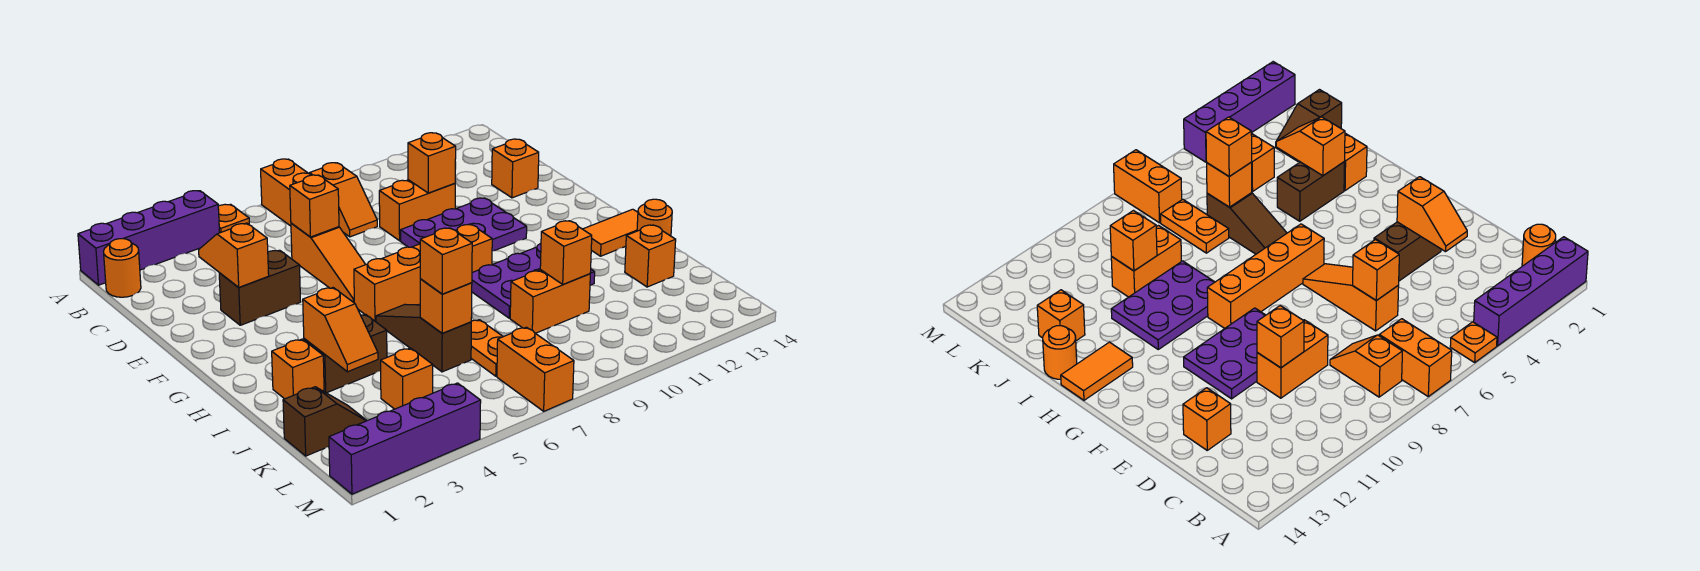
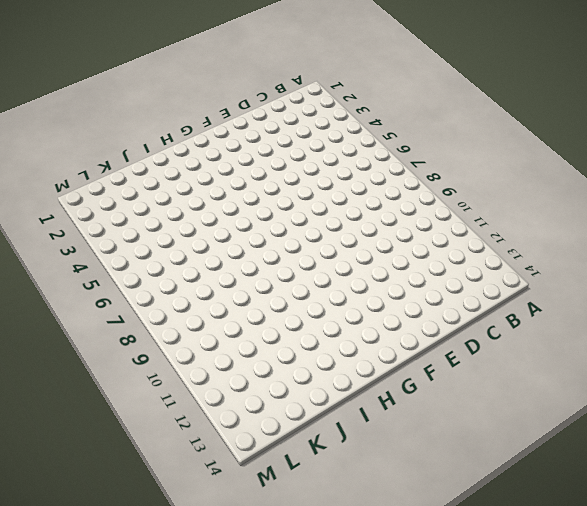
none -> purple 1x4 brick [78,191,220,285]
none -> orange 1x1 plate [218,204,249,233]
none -> orange 1x2 brick [261,159,311,226]
none -> orange 1x1 round brick [104,239,141,297]

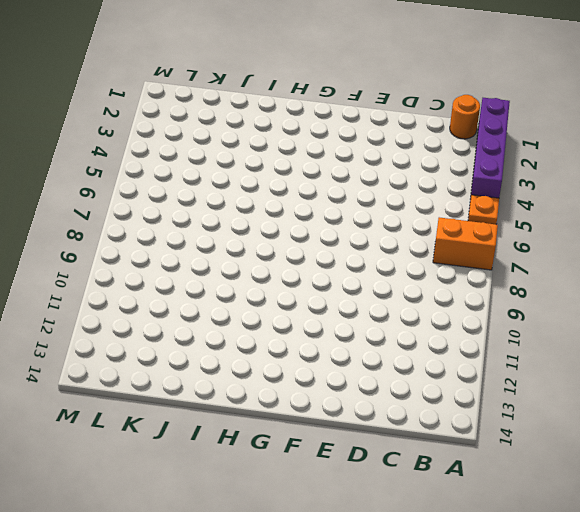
none -> orange 1x2 slope [310,163,377,237]
none -> orange 1x3 slope [291,223,366,302]
none -> orange 1x2 brick [379,180,455,241]
none -> orange 1x1 brick [492,139,539,198]

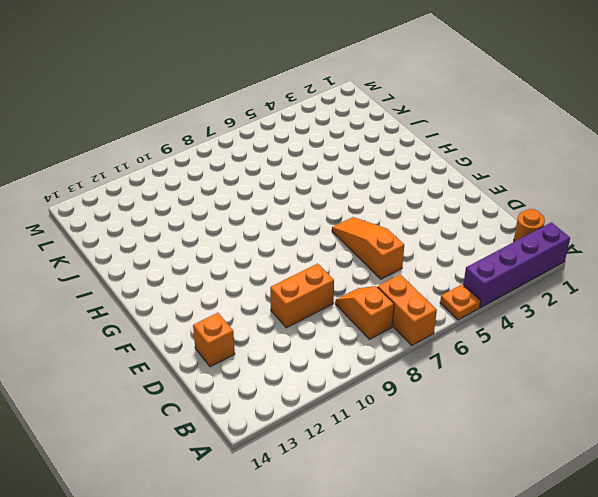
none -> brown 1x2 brick [219,250,301,325]
none -> purple 2x3 plate [400,198,527,251]
none -> orange 1x4 brick [354,224,492,322]
none -> brown 1x3 slope [376,304,471,372]

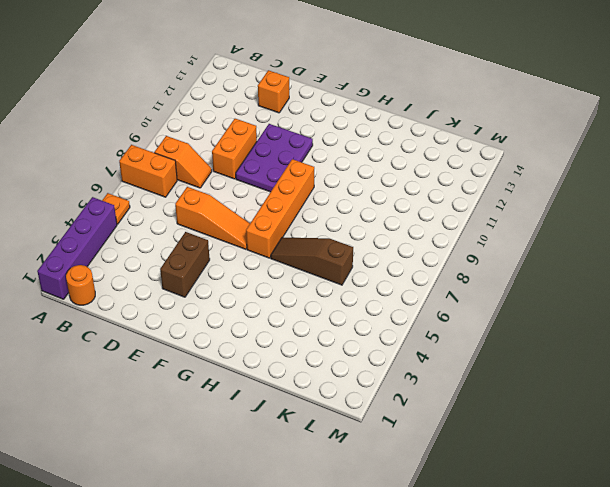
none -> purple 2x3 plate [472,243,595,318]
none -> orange 1x2 tile [583,209,638,256]
none -> orange 1x1 brick [272,339,324,399]
none -> brown 1x2 brick [304,314,387,393]

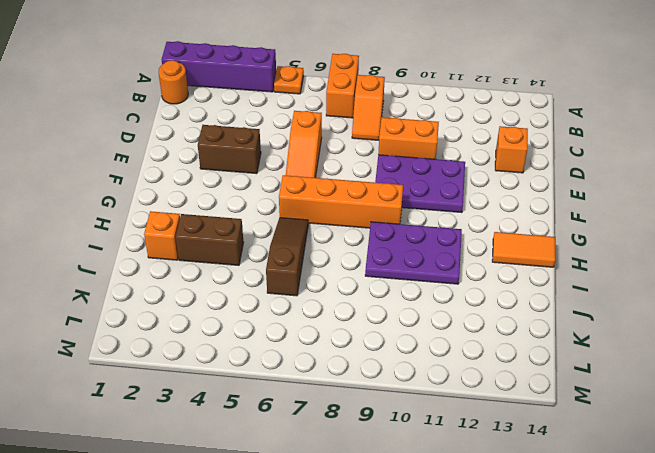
none -> orange 1x1 round brick [637,199,672,236]
none -> orange 1x2 plate [471,320,503,376]
none -> orange 1x2 brick [510,270,590,333]
none -> orange 1x1 brick [625,225,676,287]

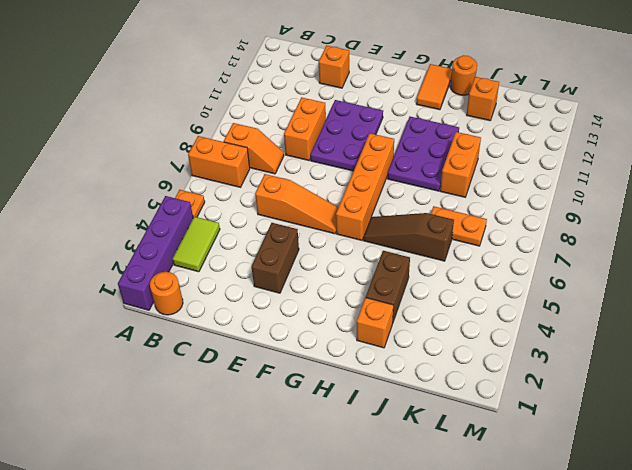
lime 1x2 tile [173,217,220,272] -> none
none -> brown 1x2 slope [283,387,367,456]
none -> orange 1x1 brick [381,348,433,409]
none -> orange 1x2 brick [497,327,574,411]
none -> purple 1x4 brick [329,383,481,494]

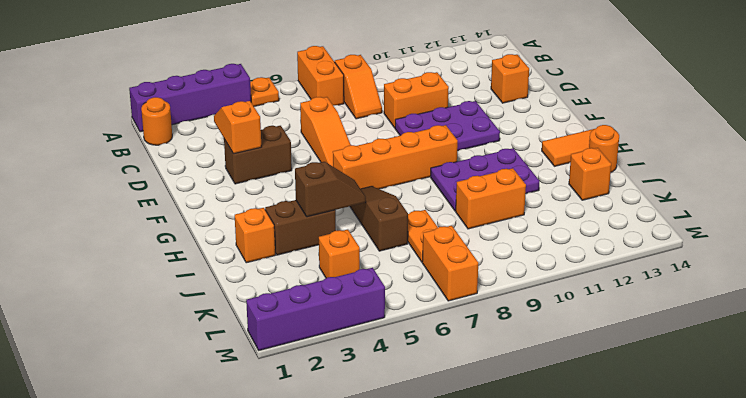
brown 1x2 slope [295,162,366,217] -> brown 1x2 slope moved to [283,387,367,456]
none -> orange 1x1 brick [290,175,339,237]
none -> orange 1x1 brick [408,133,456,193]
none -> orange 1x2 slope [303,288,378,372]
none -> orange 1x1 brick [420,279,472,333]

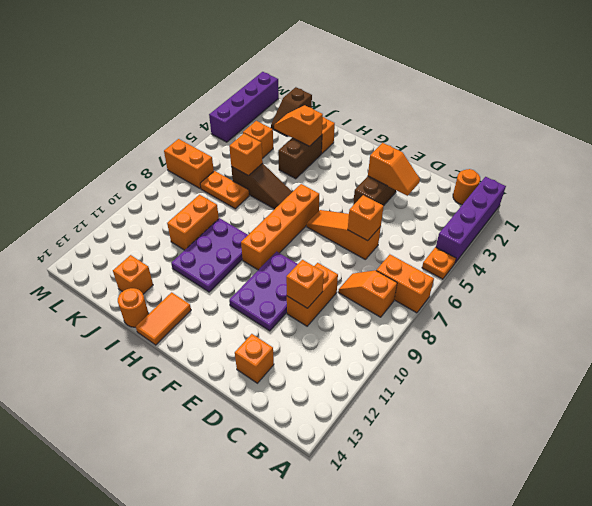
none -> orange 1x1 brick [540,221,592,284]
none -> orange 1x1 brick [420,228,472,294]

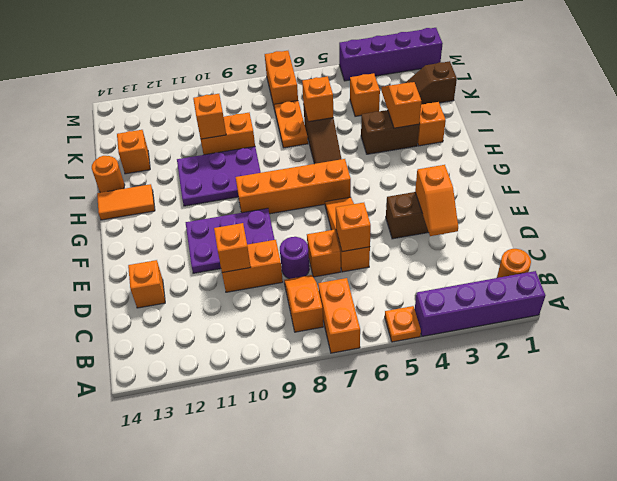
orange 1x1 brick [307,230,341,277] -> orange 1x1 brick moved to [420,228,472,294]
purple 1x1 round brick [280,237,309,279] -> none

